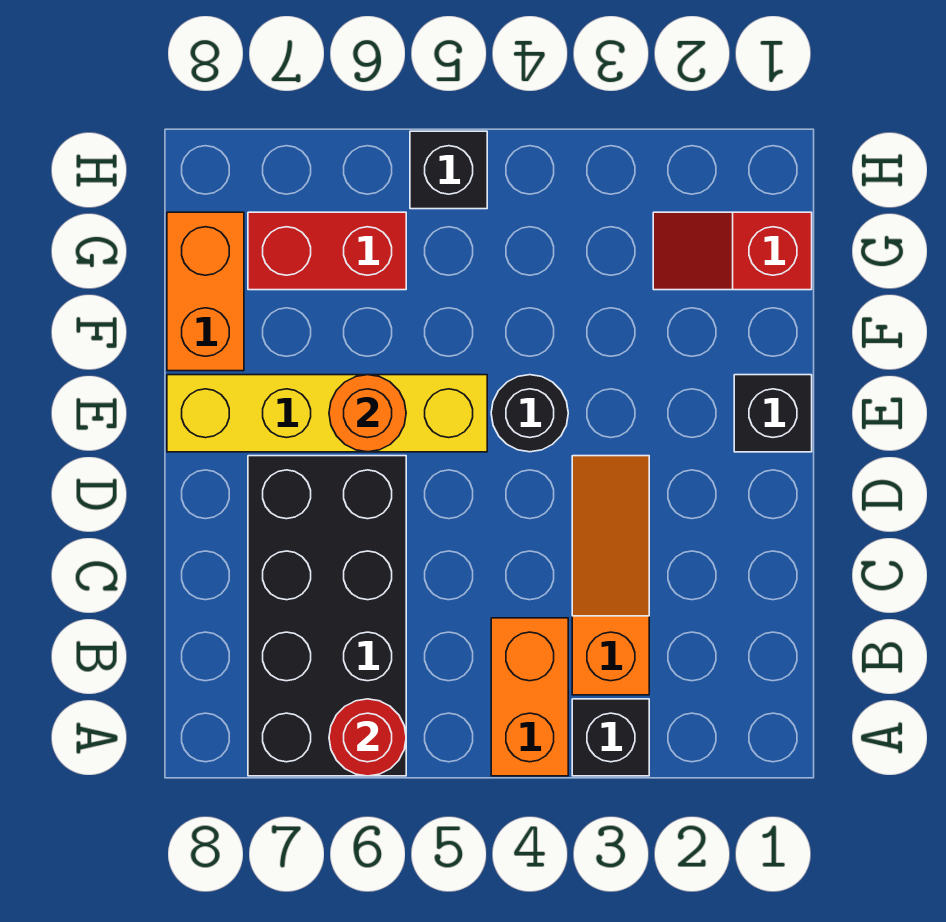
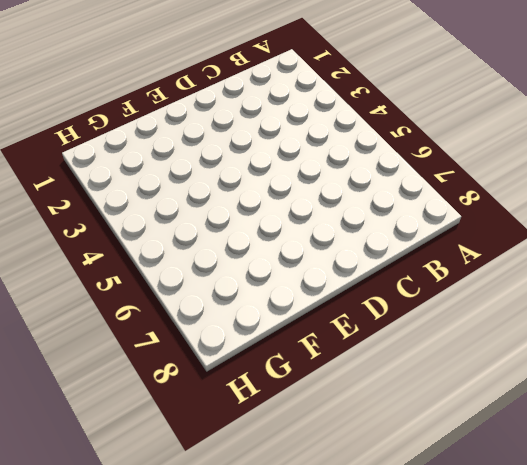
none -> black 1x1 brick [572,699,649,776]
none -> orange 1x2 brick [491,618,568,776]
none -> black 2x4 brick [248,456,406,776]

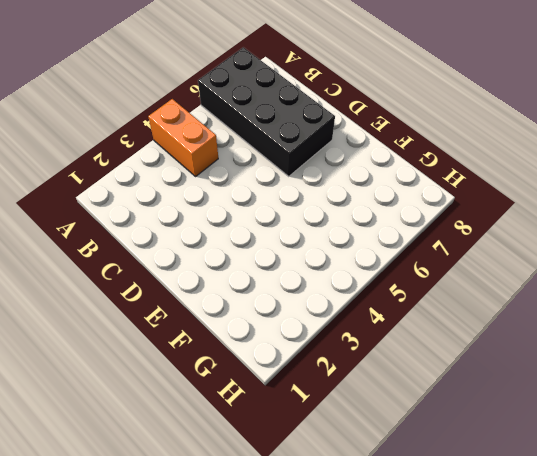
none -> black 1x1 brick [572,699,649,776]
none -> orange 1x3 slope [572,456,649,695]
none -> black 1x1 brick [734,375,812,452]

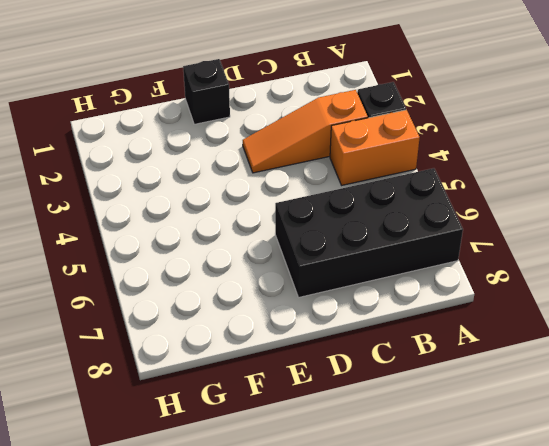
none -> black 1x1 round brick [491,375,568,452]
none -> yellow 1x4 brick [167,375,487,452]
none -> orange 1x2 brick [167,212,244,371]

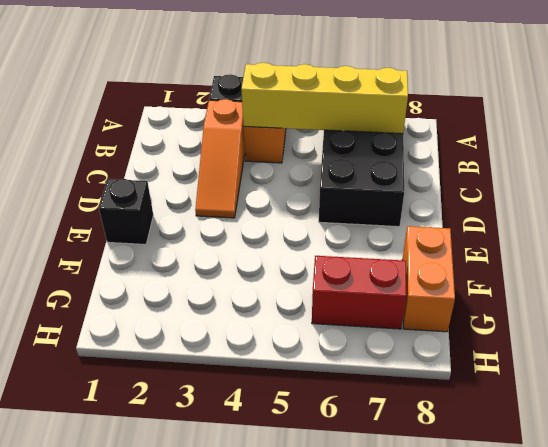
yellow 1x4 brick [241,63,408,134] -> yellow 1x4 brick moved to [167,375,487,452]
none -> black 1x1 round brick [491,375,568,452]
none -> red 1x2 slope [653,212,812,290]
none -> black 1x1 brick [410,131,487,209]

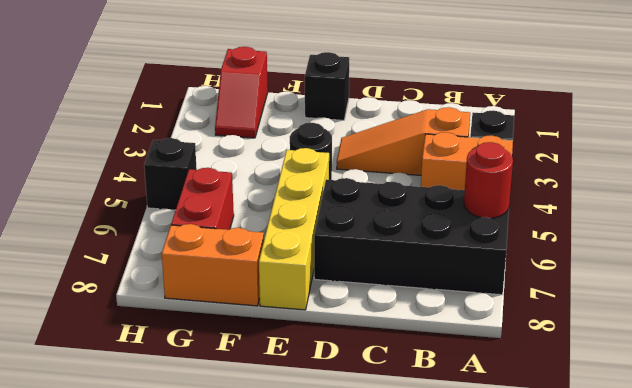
none -> orange 1x1 round brick [329,375,406,452]

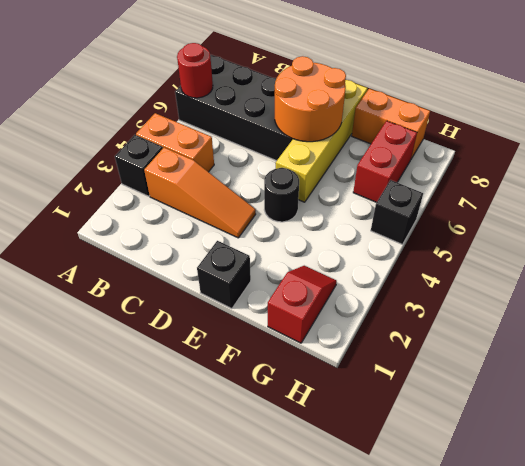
orange 2x2 round brick [275,56,346,142] -> orange 1x1 round brick [329,375,406,452]

